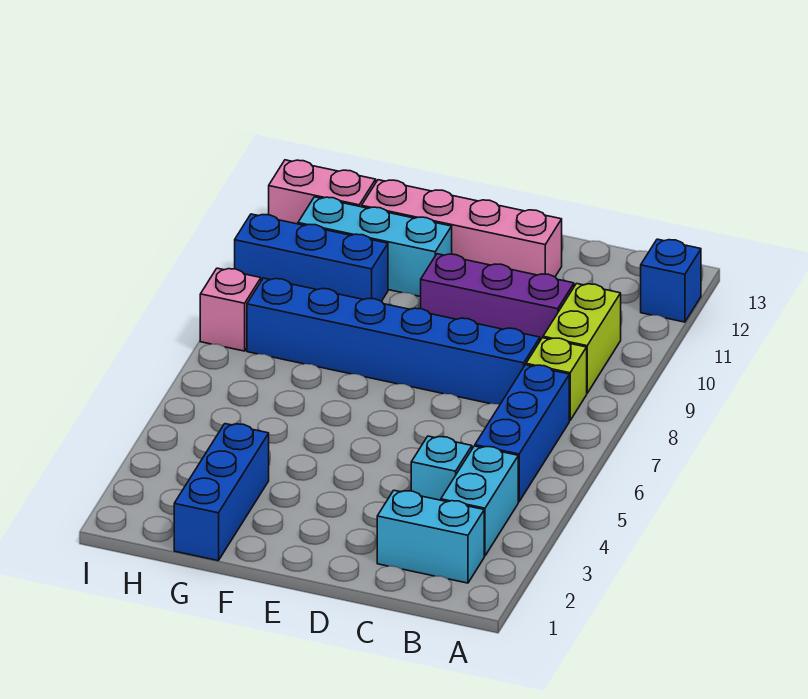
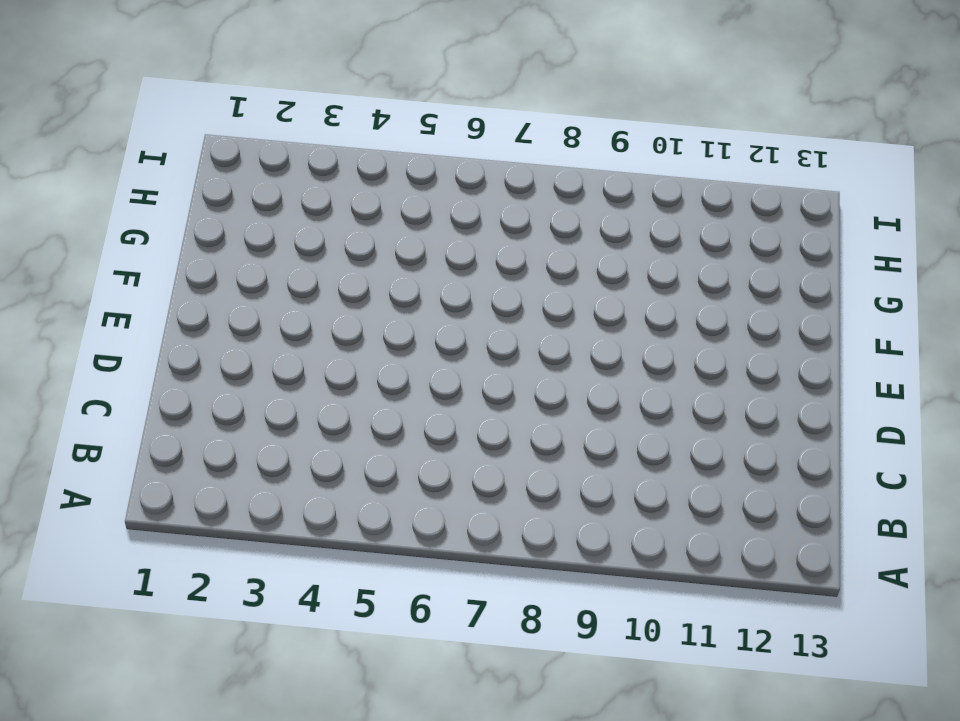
none -> blue 1x1 brick [641,239,701,322]
none -> cyan 1x2 brick [377,490,484,583]
none -> cyan 1x2 brick [441,446,518,556]

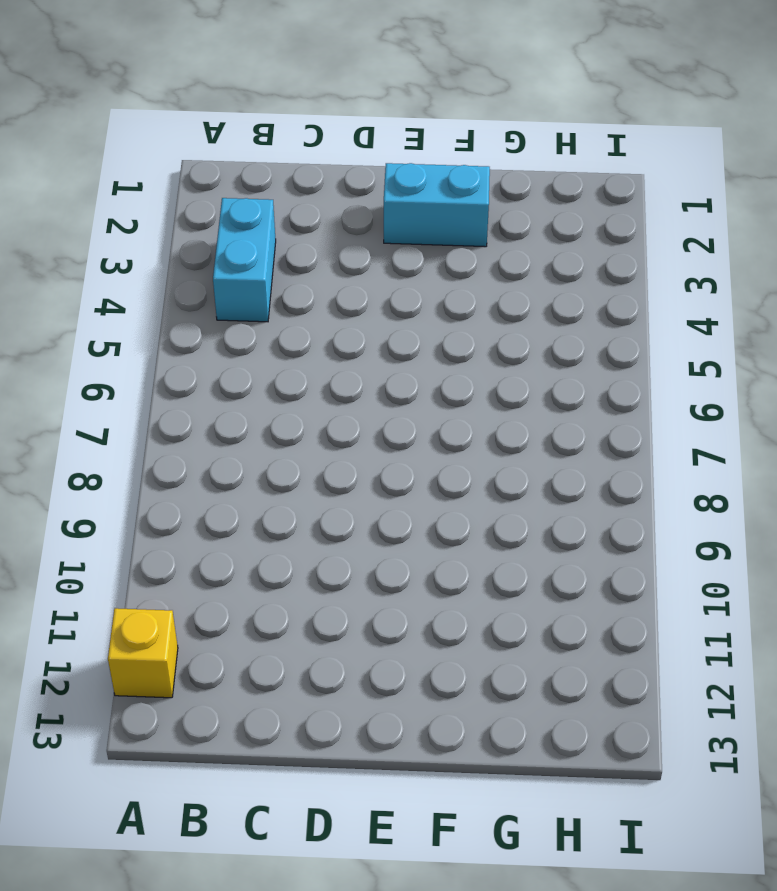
yellow 1x1 brick [108,608,178,698] -> blue 1x1 brick [641,239,701,322]
cyan 1x2 brick [384,163,490,247] -> cyan 1x2 brick moved to [377,490,484,583]
none -> blue 1x3 brick [475,365,569,502]
none -> lime 1x1 brick [526,338,587,421]
none -> lime 1x2 brick [543,284,621,393]

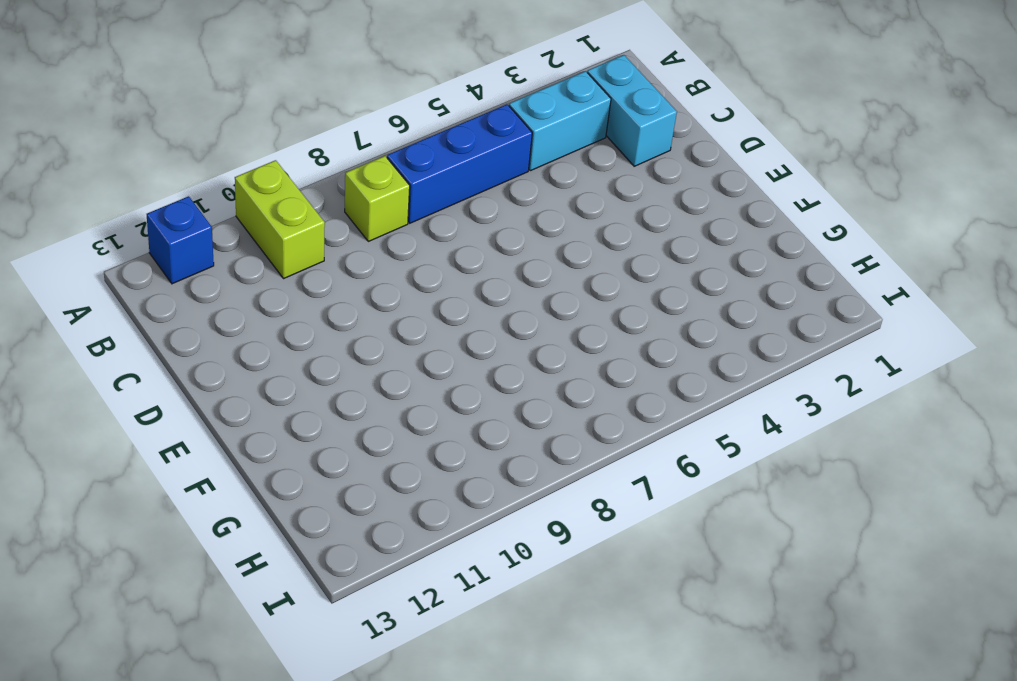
lime 1x2 brick [235,160,325,279] -> lime 1x2 brick turned to [543,284,621,393]
none -> cyan 1x1 brick [411,436,472,500]
none -> blue 1x6 brick [247,278,540,405]
none -> purple 1x3 brick [421,254,574,340]

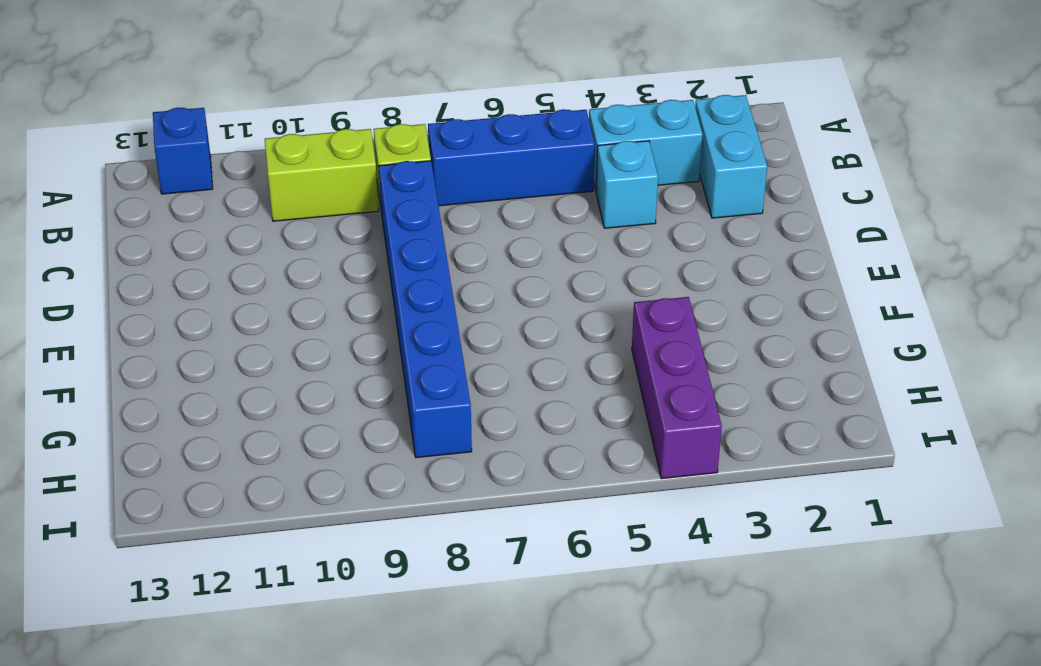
purple 1x3 brick [632,297,722,479] -> purple 1x3 brick moved to [421,254,574,340]
none -> pink 1x4 brick [362,180,562,277]
none -> cyan 1x3 brick [298,197,452,297]
none -> blue 1x3 brick [174,424,269,561]

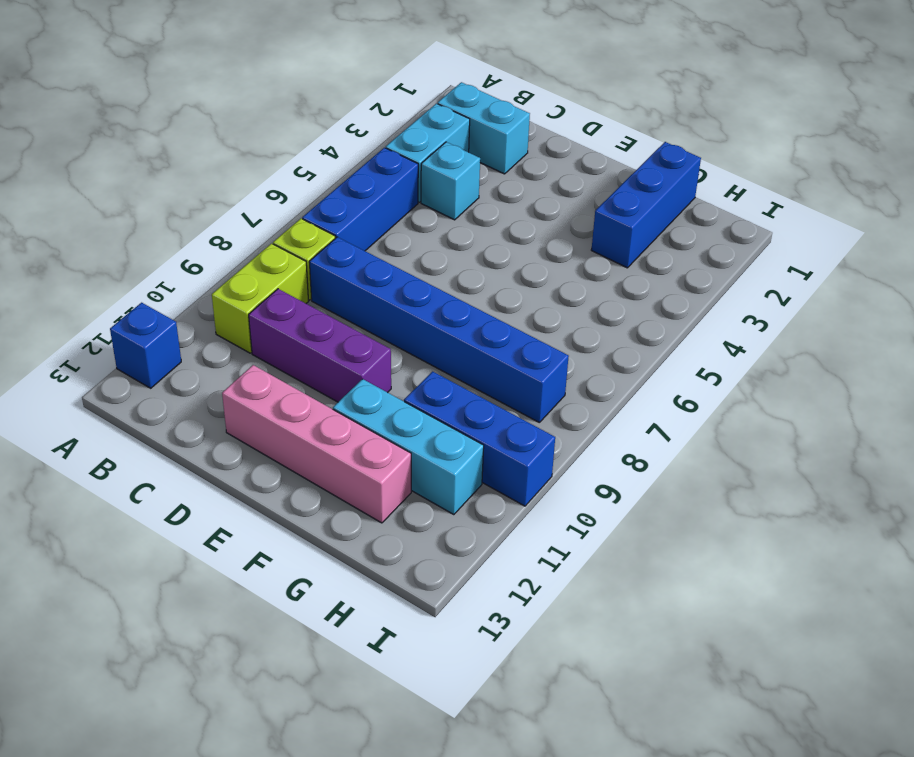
none -> pink 1x2 brick [269,160,376,224]
none -> pink 1x1 brick [200,268,261,351]

